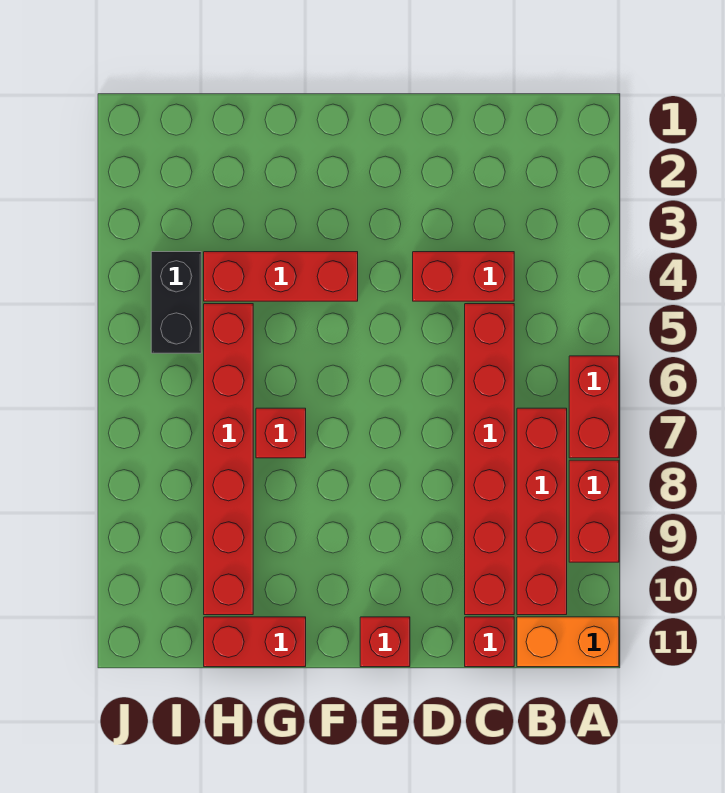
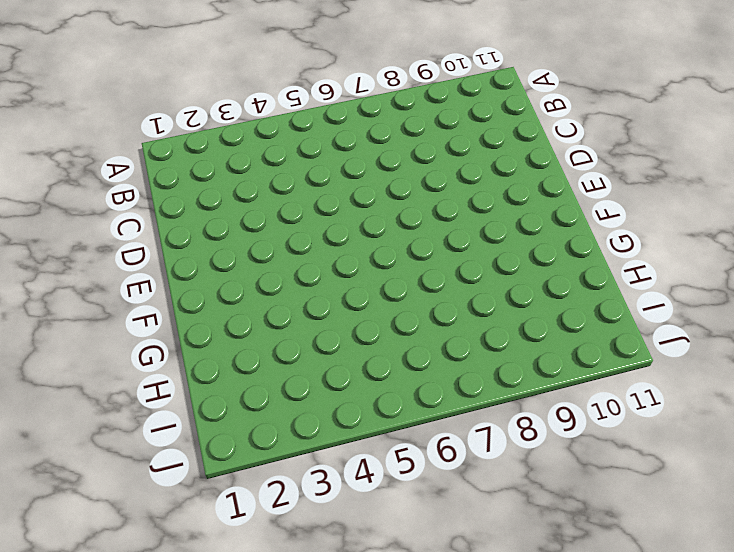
none -> red 1x2 brick [569,356,619,458]
none -> red 1x2 brick [569,460,619,562]
none -> orange 1x2 brick [517,617,619,667]

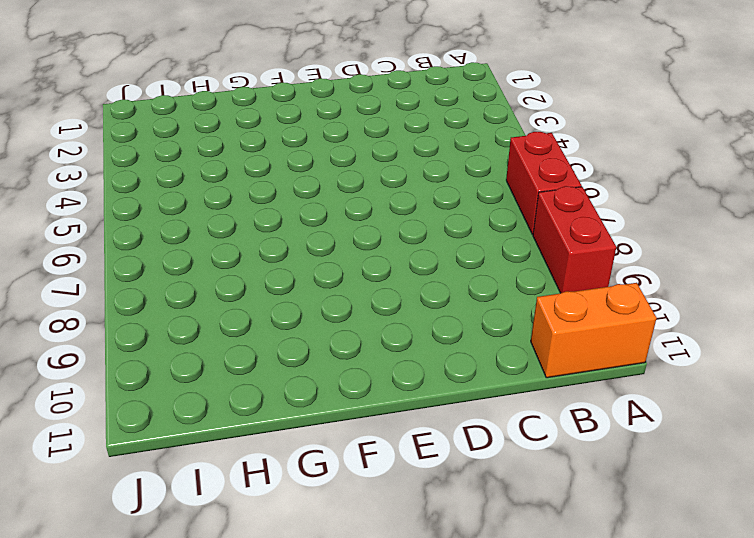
none -> red 1x4 brick [517,408,567,615]
none -> red 1x2 brick [413,252,514,301]
none -> red 1x6 brick [465,304,514,615]

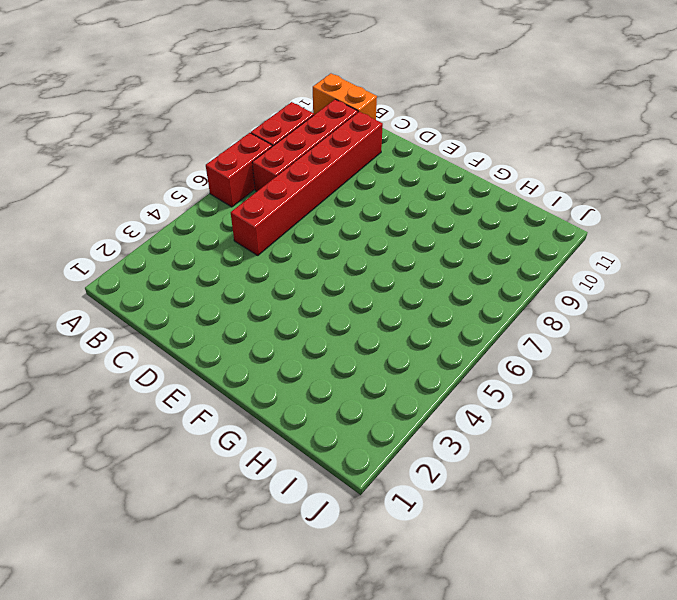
none -> red 1x2 brick [413,252,514,301]
none -> red 1x1 brick [465,617,514,667]
none -> red 1x1 brick [360,617,410,667]

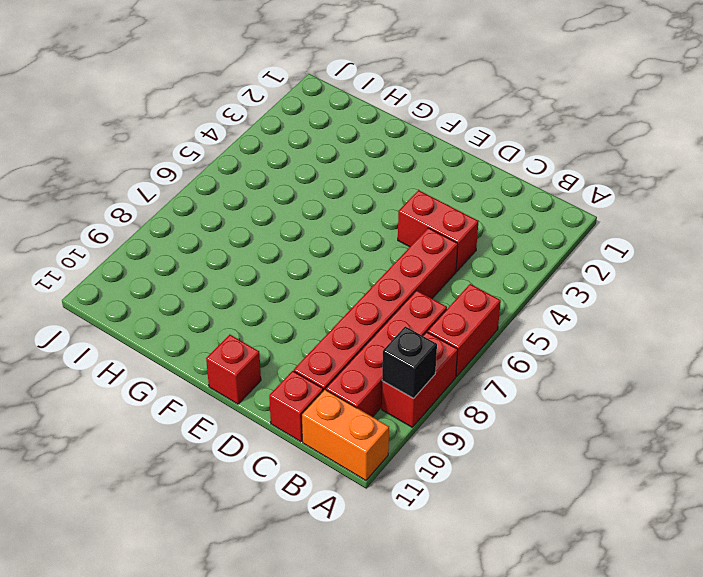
black 1x1 brick [382,326,437,398] -> none
none -> red 1x3 brick [204,252,358,301]
none -> red 1x1 brick [256,408,306,458]
none -> red 1x2 brick [204,617,306,667]

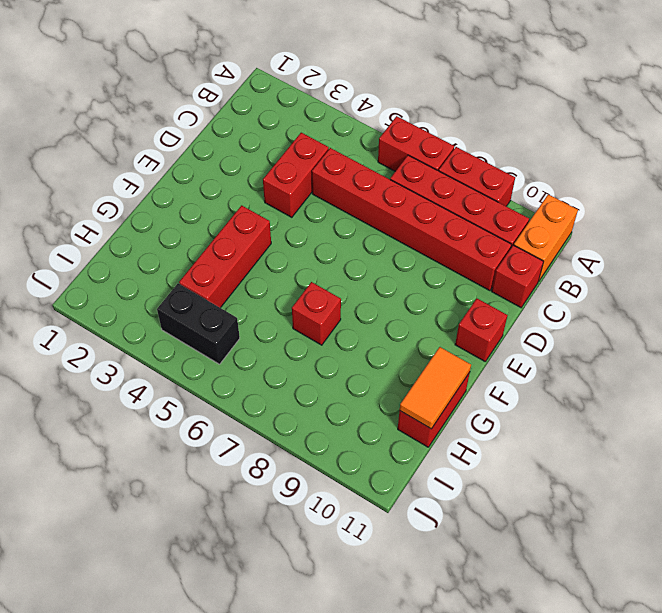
orange 1x2 tile [400,347,471,429] -> none
none -> red 1x6 brick [204,304,253,615]

